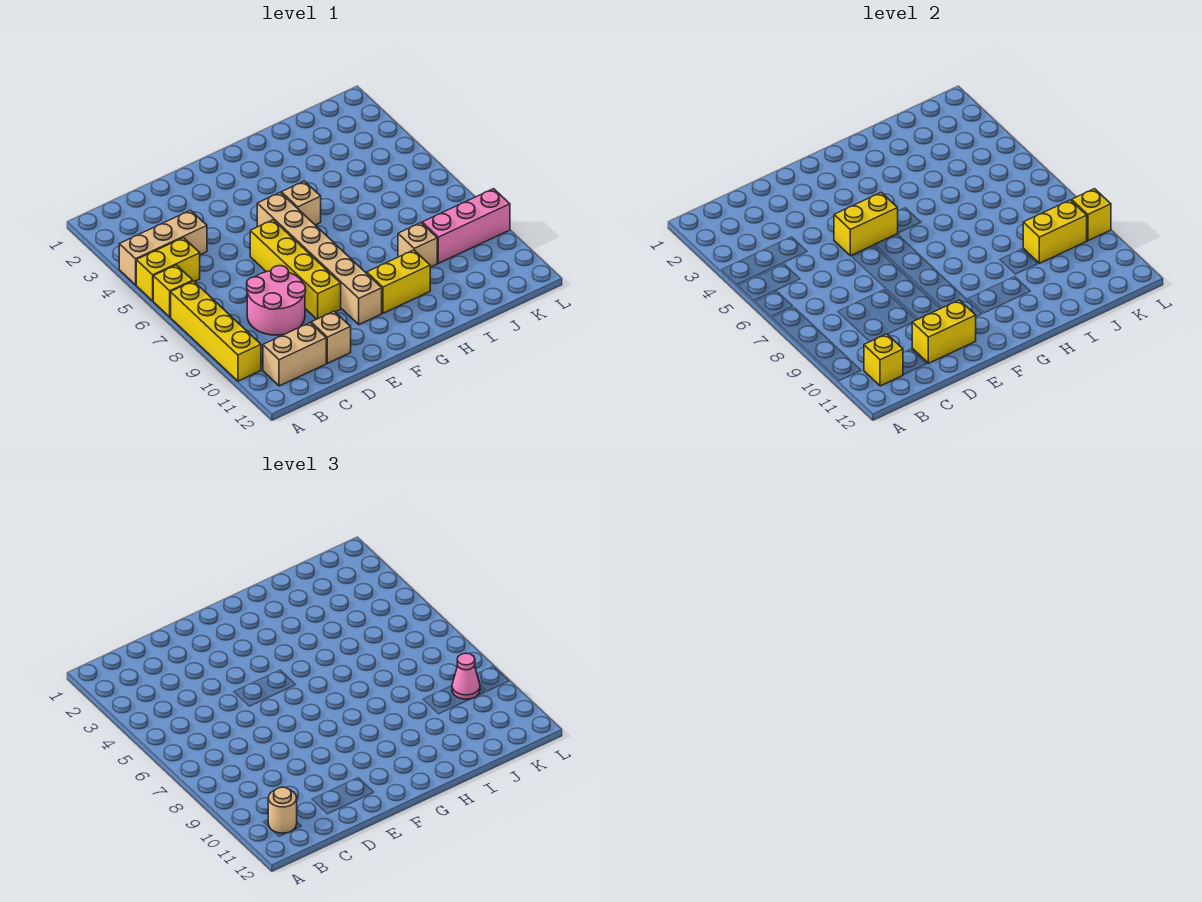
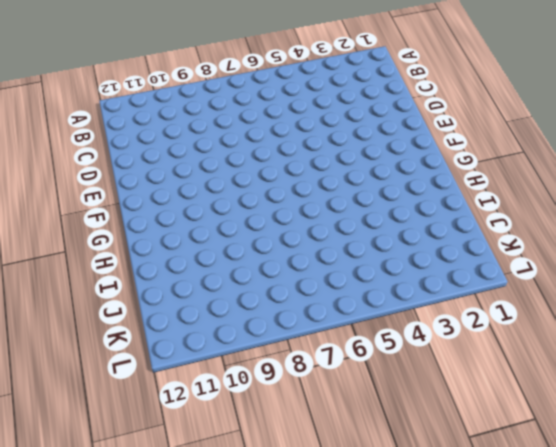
none -> tan 1x3 brick [119,210,207,285]
none -> yellow 1x2 brick [136,238,200,301]
none -> yellow 1x1 brick [153,265,193,317]

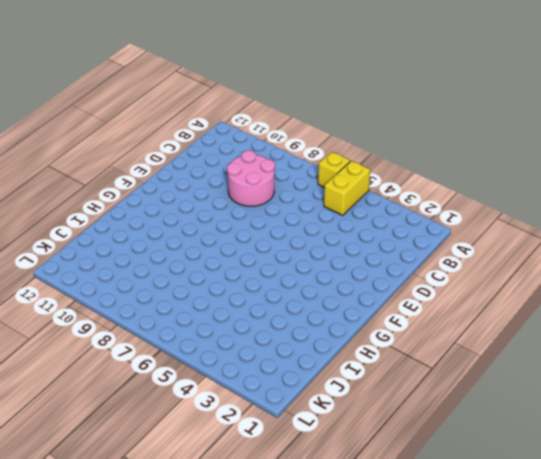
none -> tan 1x3 brick [119,210,207,285]
none -> yellow 1x4 brick [171,281,261,381]
none -> tan 1x2 brick [263,323,326,386]

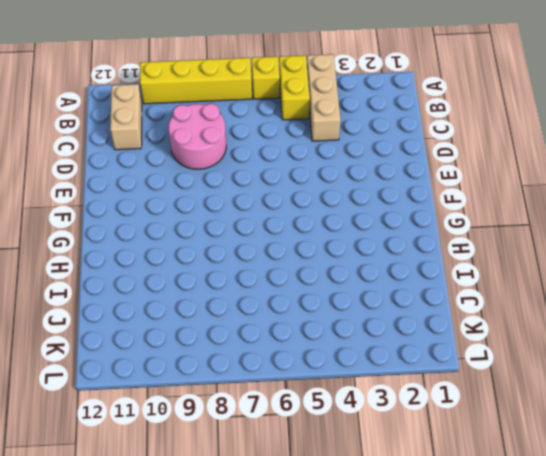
none -> tan 1x1 brick [311,311,351,363]
none -> yellow 1x4 brick [250,220,341,319]
none -> tan 1x6 brick [257,192,382,325]

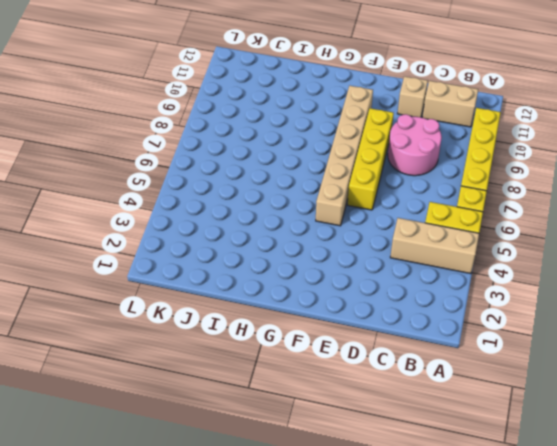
none -> tan 1x1 brick [281,181,321,225]
none -> yellow 1x2 brick [367,250,430,313]
none -> tan 1x1 brick [398,223,437,267]

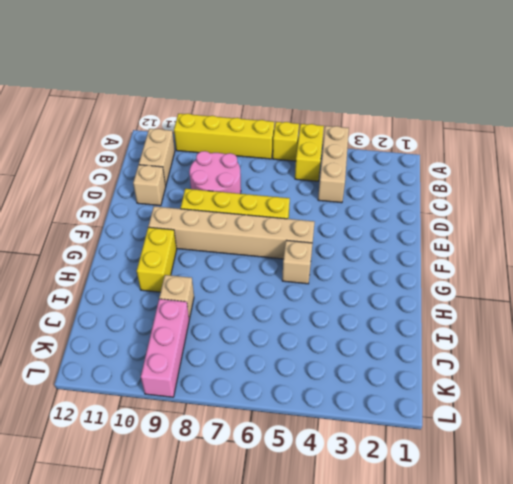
none -> yellow 1x1 brick [864,334,903,386]
none -> yellow 1x2 brick [912,300,976,363]
none -> yellow 1x2 brick [834,192,898,256]

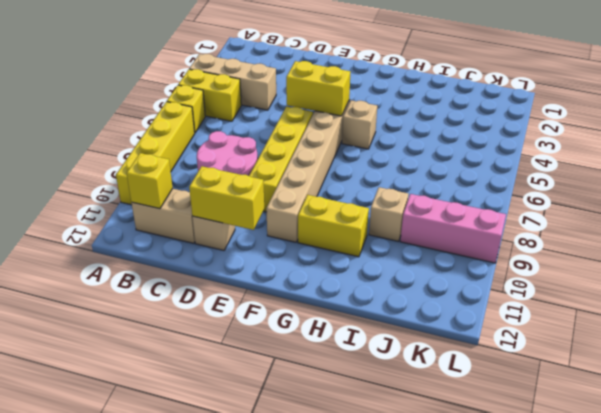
none -> yellow 1x2 brick [1023,200,1087,263]
none -> yellow 1x1 brick [1072,189,1111,241]
none -> tan 1x1 round brick [268,787,297,833]

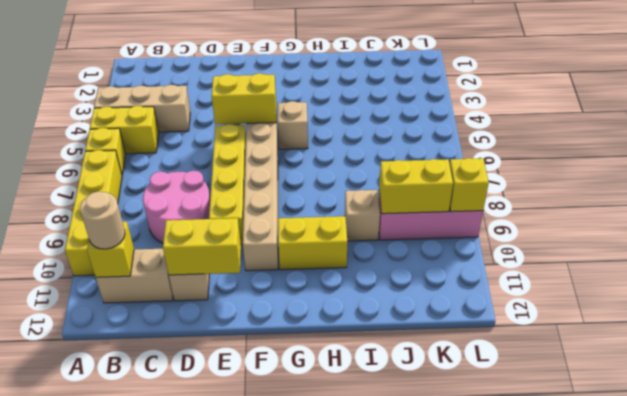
none -> pink 1x1 cone [452,653,480,699]

